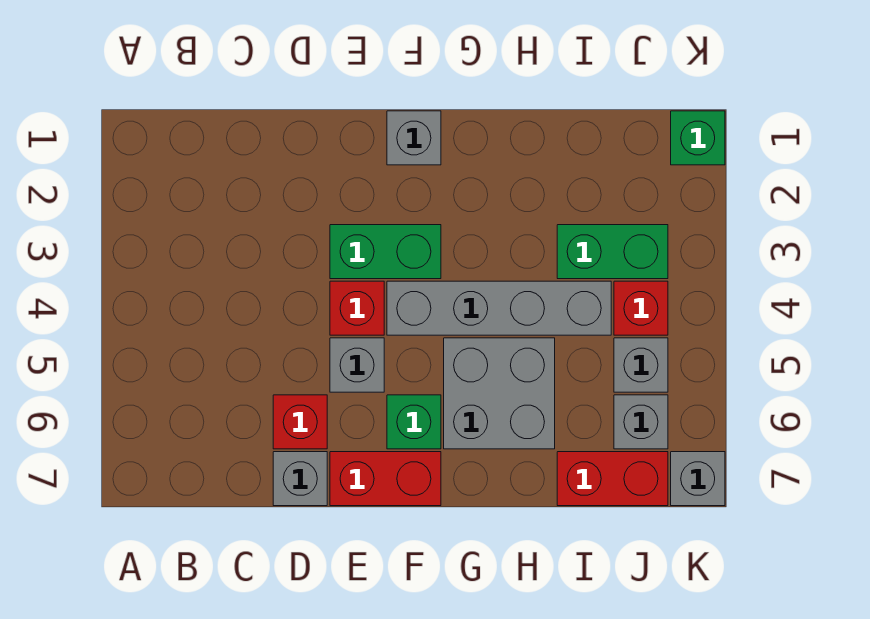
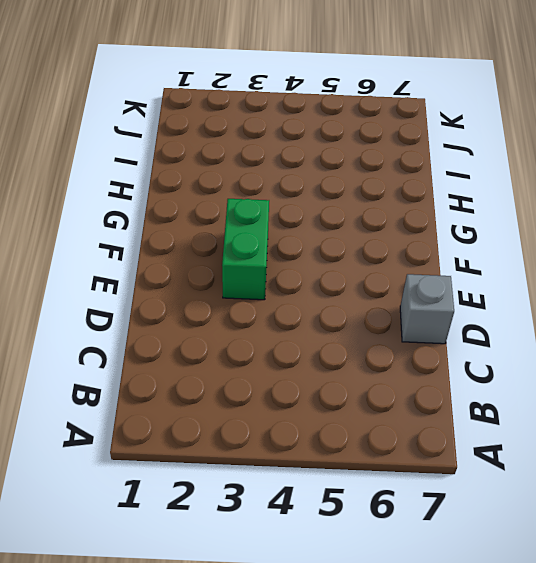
none -> red 1x1 brick [273,395,327,449]
none -> red 1x1 brick [330,281,384,335]
none -> grey 1x1 brick [330,338,384,392]

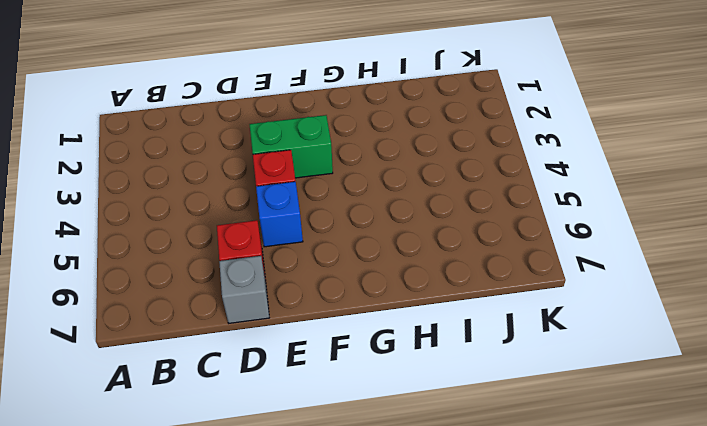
blue 1x1 brick [256,182,303,247] -> grey 1x1 brick [330,338,384,392]
none -> red 1x2 brick [330,452,441,506]
none -> grey 1x1 brick [387,111,441,165]
none -> grey 1x4 brick [387,281,611,335]

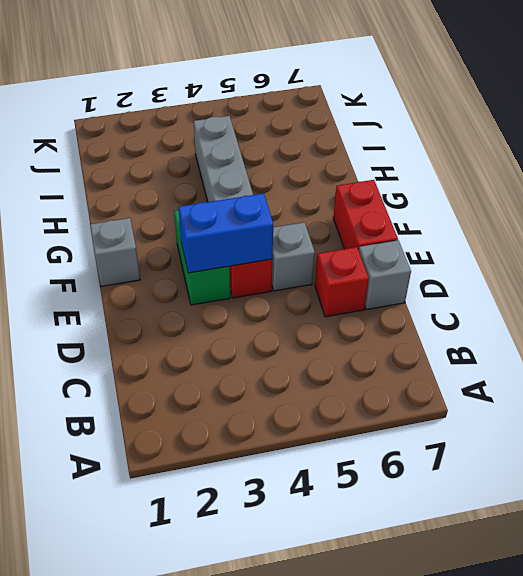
blue 1x2 brick [178,193,273,273] -> none
none -> green 1x1 brick [387,395,441,449]
none -> grey 2x2 brick [444,338,555,449]
none -> green 1x2 brick [557,225,668,279]

